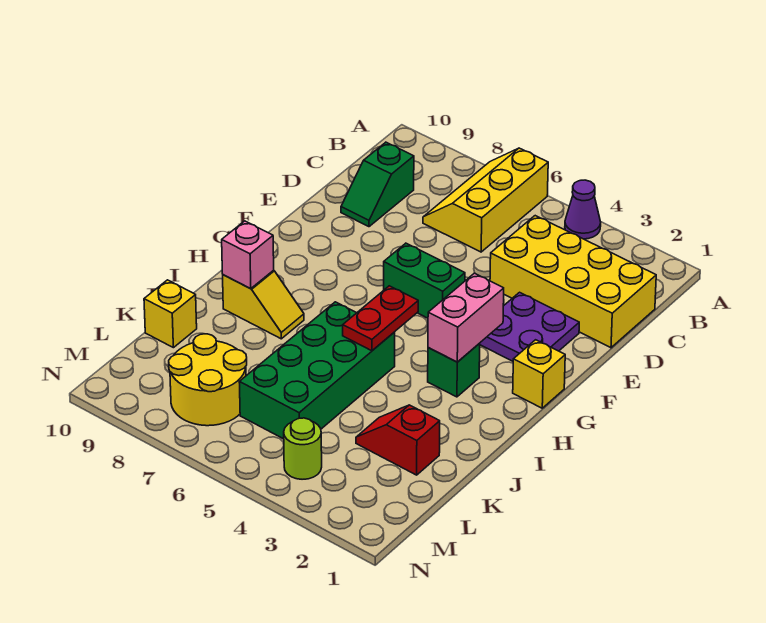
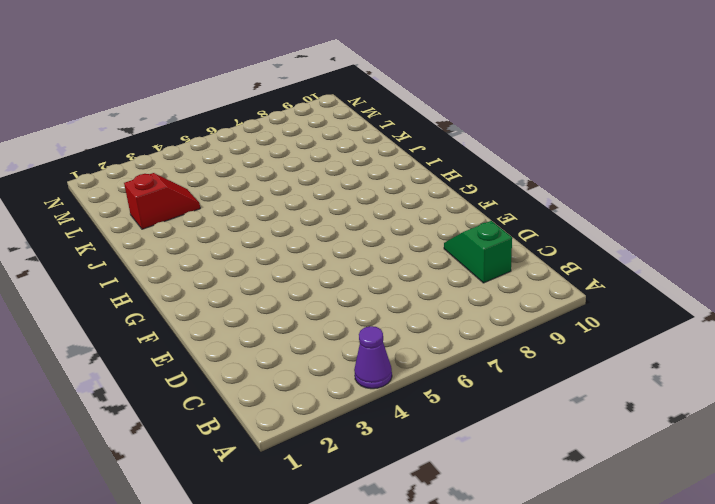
none -> yellow 2x3 slope [423,148,548,252]
none -> yellow 2x4 brick [490,216,656,348]
none -> purple 2x2 plate [479,292,579,361]

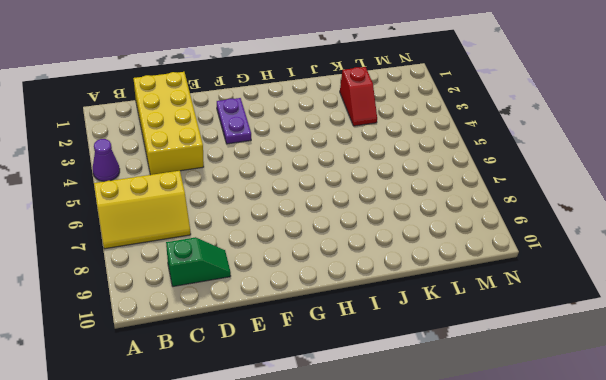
purple 1x2 plate [217,98,251,144] -> purple 2x2 plate [479,292,579,361]
none -> green 1x2 brick [384,243,465,318]
none -> yellow 1x1 brick [513,340,565,408]
none -> green 1x1 brick [428,344,480,397]

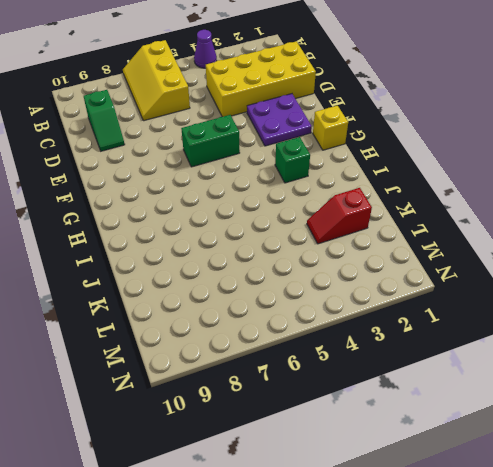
none -> green 2x4 brick [239,302,395,439]
none -> yellow 1x2 slope [223,270,304,339]
none -> yellow 1x1 brick [144,280,197,348]

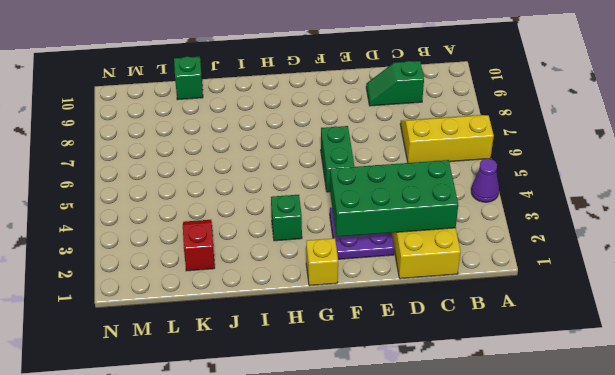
green 2x4 brick [330,160,458,237] -> green 2x4 brick moved to [239,302,395,439]
green 1x1 brick [174,57,203,100] -> yellow 1x1 brick [144,280,197,348]
none -> yellow 1x2 slope [223,270,304,339]
none -> yellow 2x2 round brick [169,334,247,426]
none -> lime 1x1 round brick [284,418,322,479]

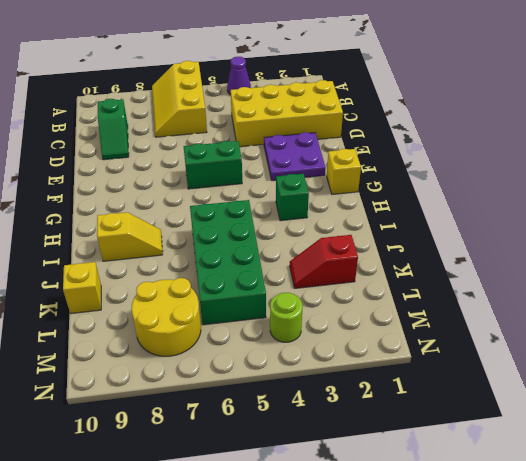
none -> pink 1x2 brick [428,273,504,362]
none -> red 1x2 plate [343,286,418,351]
none -> pink 1x1 brick [222,221,274,289]

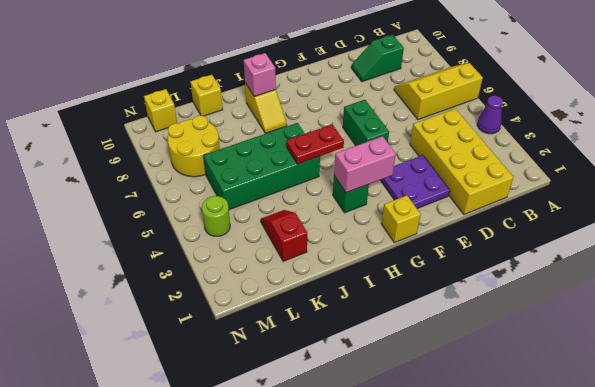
yellow 1x1 brick [144,89,177,132] -> none

